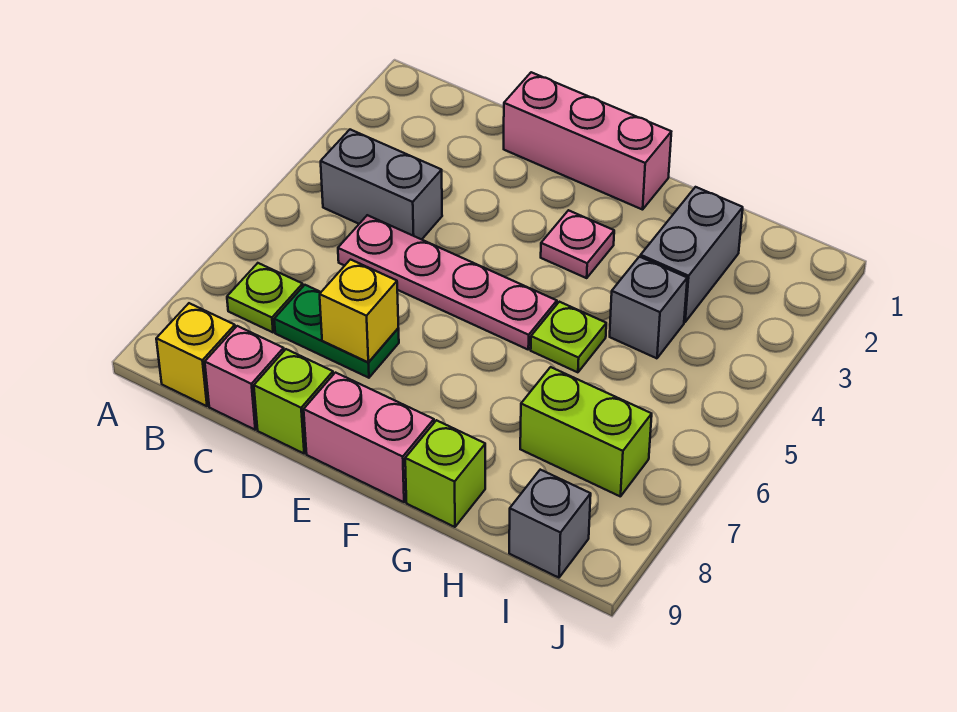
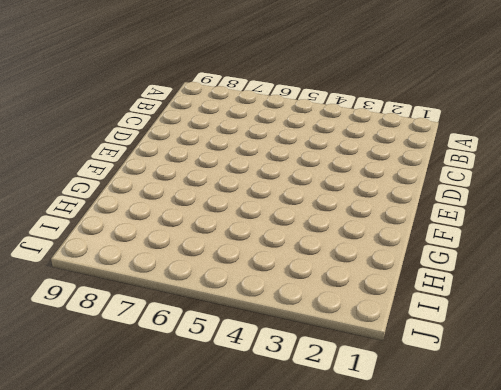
none -> grey 1x2 brick [321,130,442,240]
none -> lime 1x1 plate [227,263,303,332]
none -> yellow 1x1 brick [156,303,235,406]

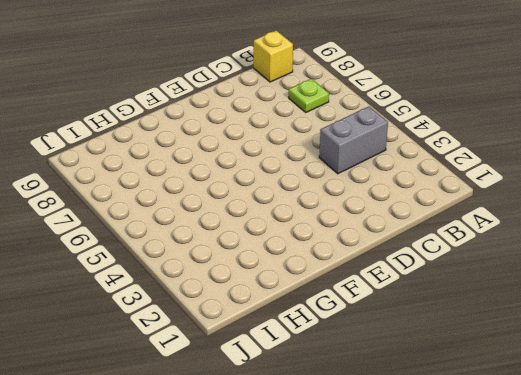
none -> pink 1x4 plate [338,215,557,349]
none -> green 1x2 plate [274,285,399,378]
none -> pink 1x1 brick [205,326,284,430]

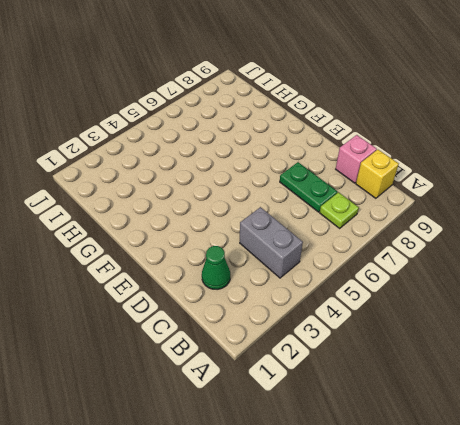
green 1x1 cone [202,246,230,290] -> none
none -> pink 1x4 plate [338,215,557,349]
none -> pink 1x3 brick [504,72,671,210]
none -> lime 1x1 brick [254,349,333,453]

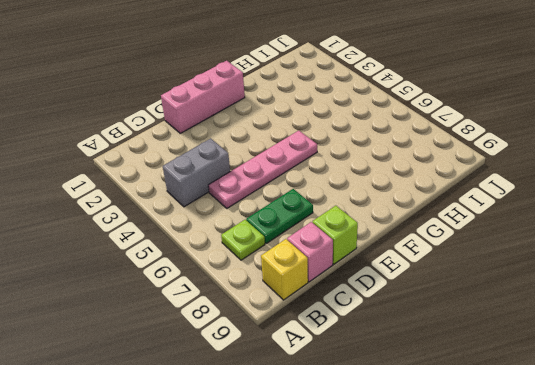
none -> pink 1x2 brick [304,373,434,502]
none -> pink 1x1 plate [541,210,614,278]
none -> lime 1x1 plate [531,302,606,372]

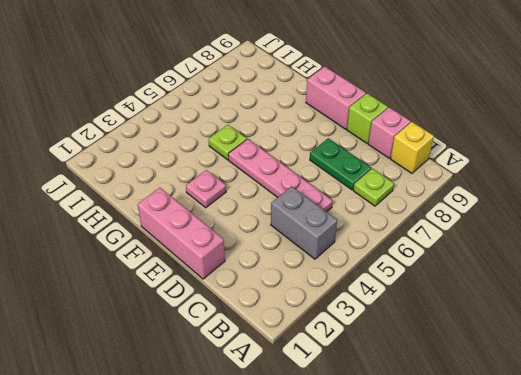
none -> lime 1x1 brick [405,420,485,527]
none -> grey 1x2 brick [641,187,743,322]
none -> grey 1x1 brick [610,257,687,358]

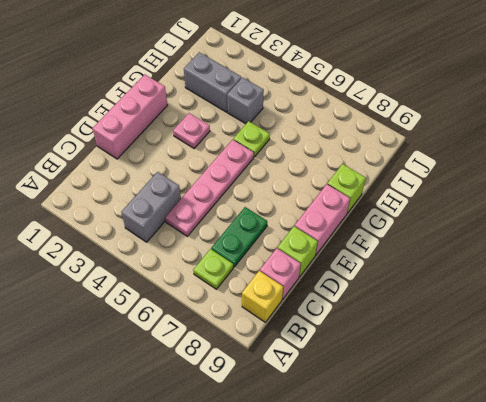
none -> lime 1x2 brick [520,367,652,496]
none -> grey 1x1 brick [509,470,591,578]
none -> yellow 1x1 brick [320,260,398,362]

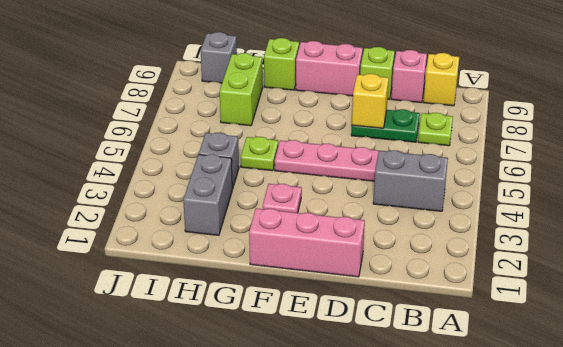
lime 1x2 brick [220,53,263,126] -> lime 1x2 brick turned to [520,367,652,496]

